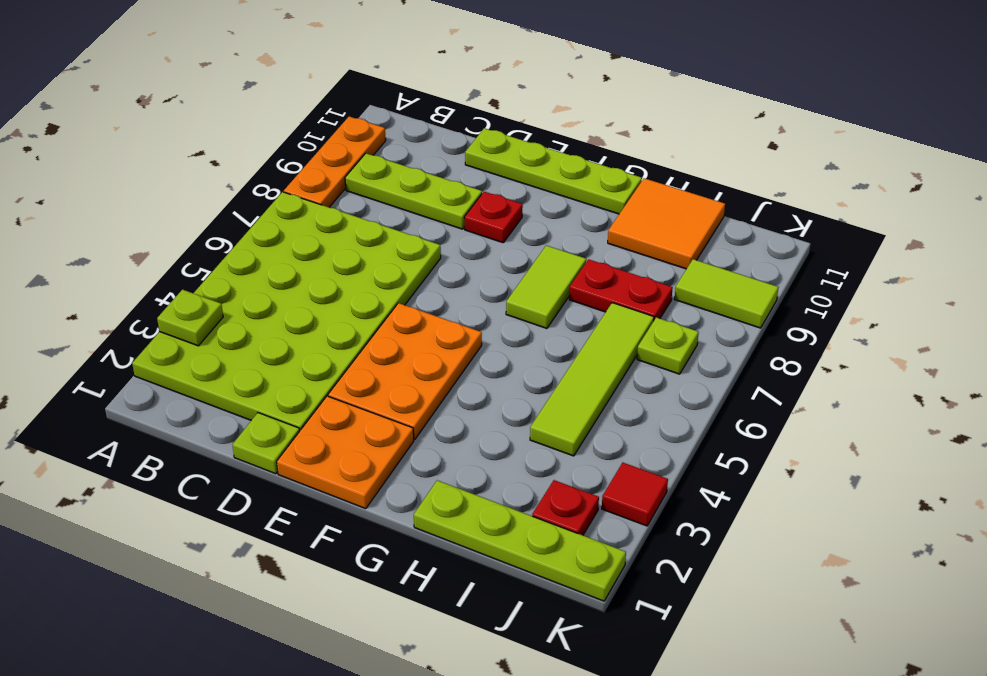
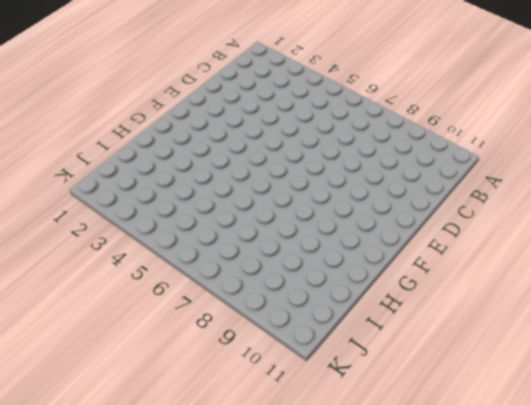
none -> lime 4x6 plate [132,192,441,430]
none -> orange 1x3 plate [284,116,386,207]
none -> lime 1x3 plate [345,153,482,229]

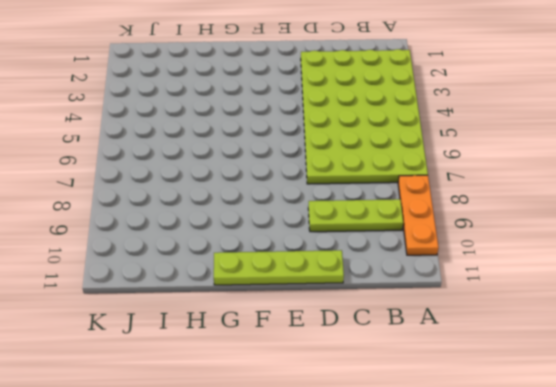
none -> lime 1x1 plate [233,413,300,474]
none -> orange 2x2 plate [277,396,414,509]
none -> orange 2x3 plate [328,303,482,439]

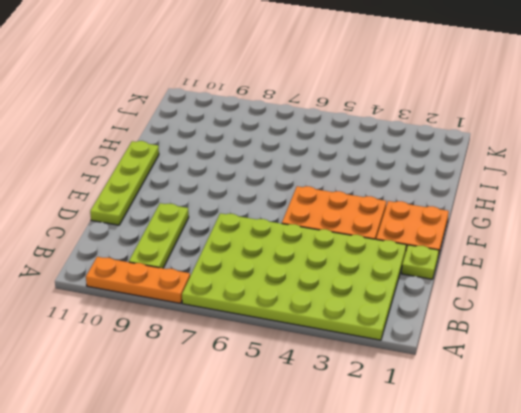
none -> red 1x1 plate [464,192,523,243]
none -> lime 1x2 tile [506,245,586,329]
none -> lime 1x4 plate [414,480,626,601]

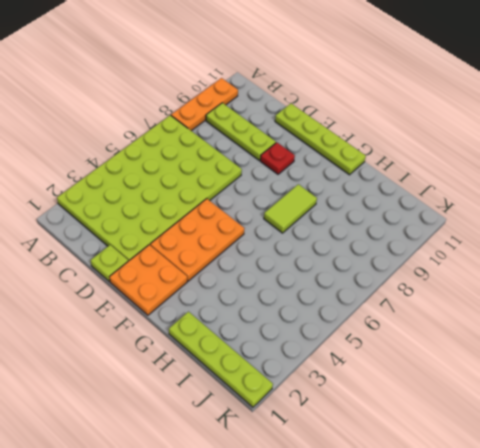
none -> red 1x2 plate [569,259,673,320]
none -> orange 2x2 tile [608,178,725,269]
none -> lime 1x4 tile [530,303,654,456]

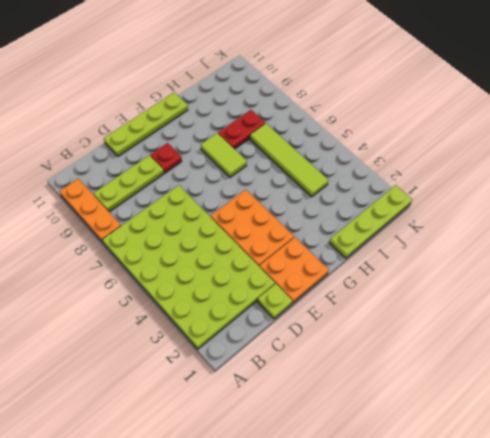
none -> orange 2x2 tile [608,178,725,269]
none -> red 1x1 plate [532,480,599,535]
none -> lime 1x1 plate [637,317,699,374]

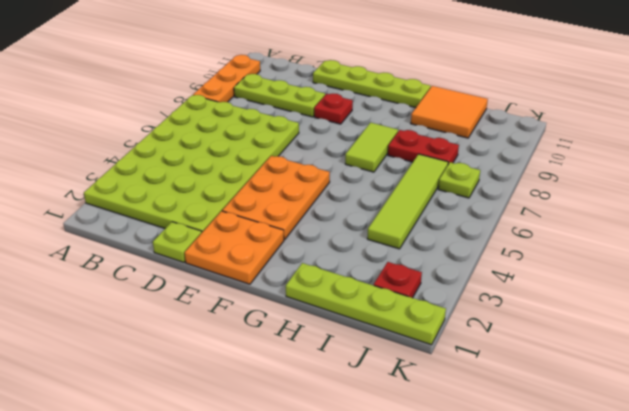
none -> lime 1x2 tile [675,259,778,328]
none -> red 1x1 tile [602,463,668,526]
none -> lime 1x1 plate [157,290,223,346]

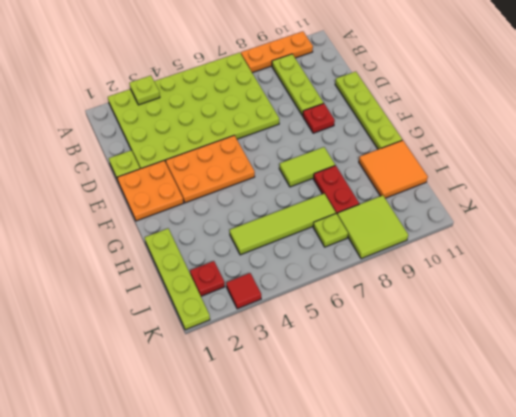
lime 2x2 tile [337,195,408,259] -> lime 1x2 tile [675,259,778,328]

